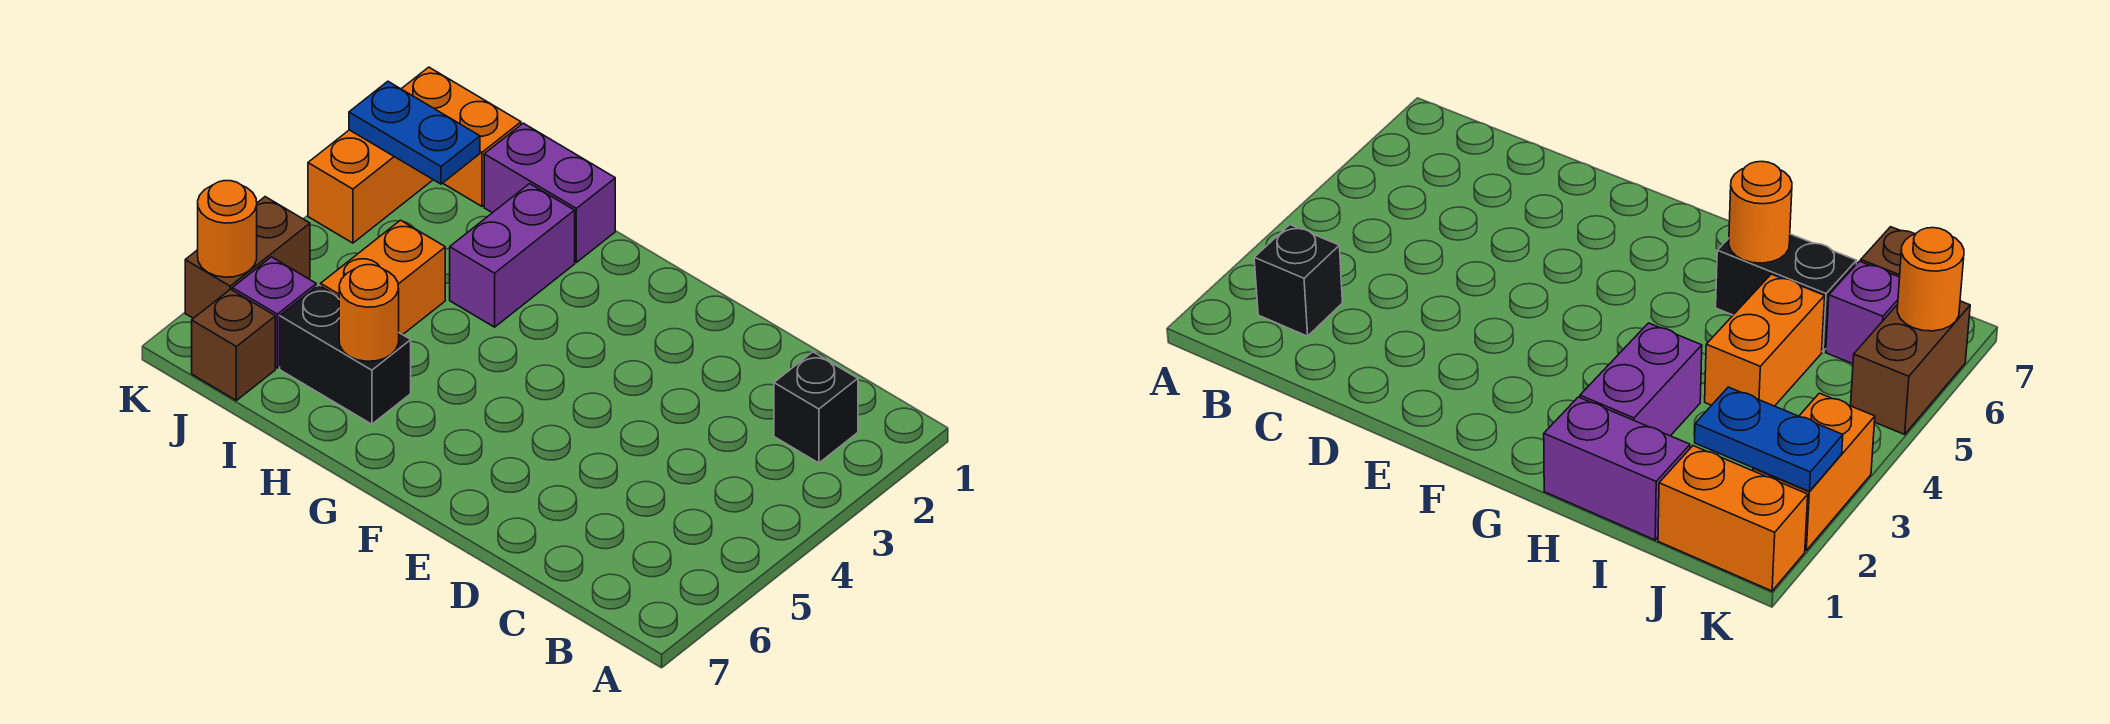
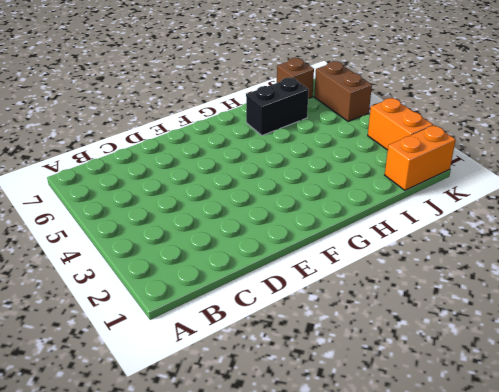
none -> black 1x1 brick [774,352,858,463]
none -> purple 1x2 brick [484,123,615,262]
none -> purple 1x2 brick [450,184,575,327]

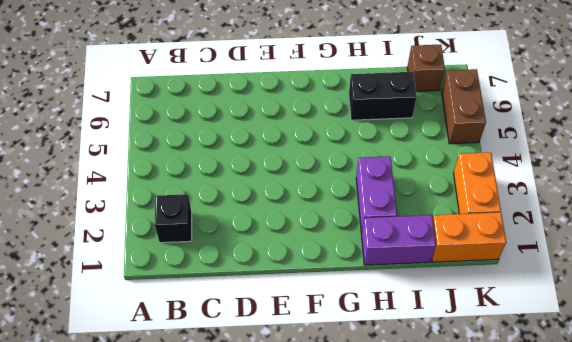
none -> orange 1x2 brick [321,220,445,335]
none -> purple 1x1 brick [232,257,316,368]
none -> orange 1x1 round brick [339,265,399,361]

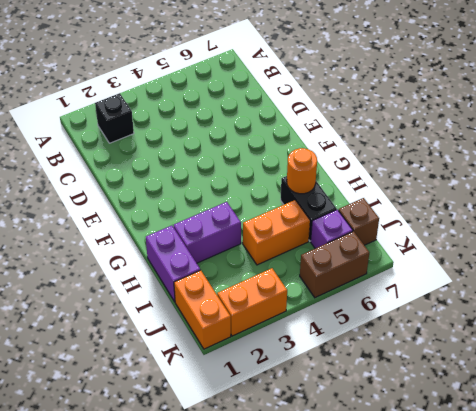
none -> blue 1x2 plate [349,81,480,184]
none -> orange 1x1 round brick [198,181,257,277]

